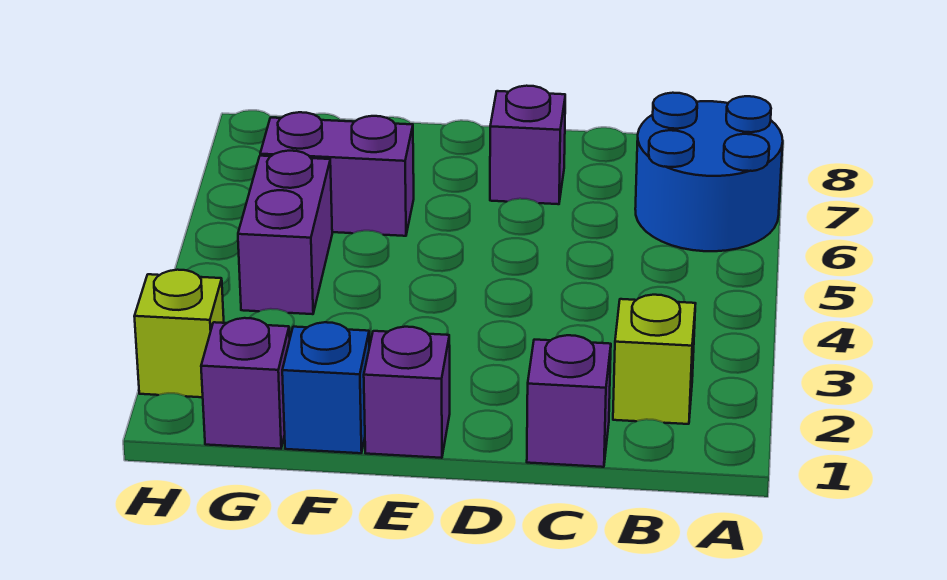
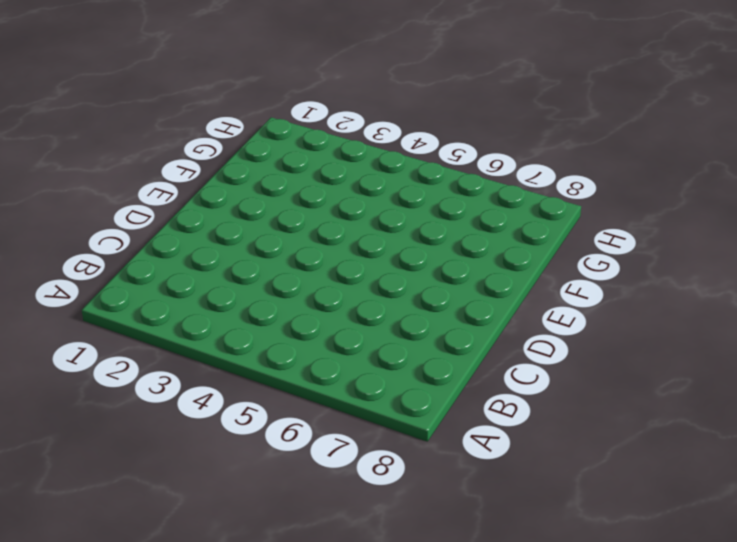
none -> blue 2x2 round brick [635,93,783,251]
none -> lime 1x1 brick [613,295,696,424]

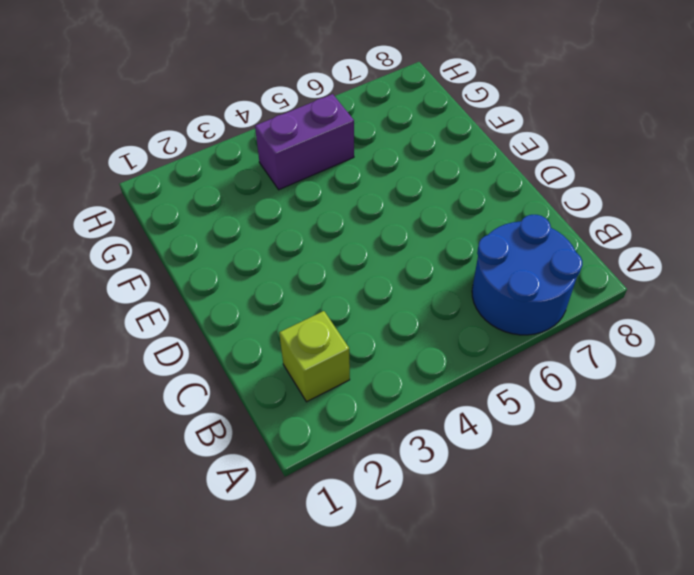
none -> purple 1x1 brick [527,335,611,467]
none -> purple 1x1 brick [490,86,565,204]

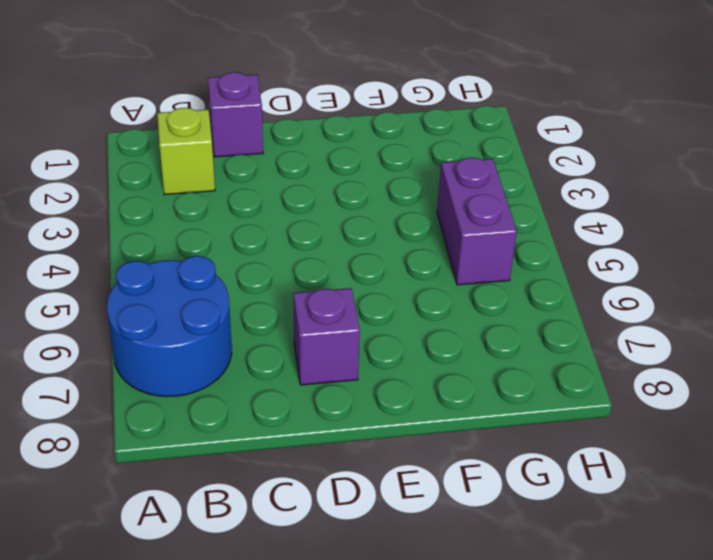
none -> purple 1x1 brick [364,327,450,458]
none -> blue 1x1 brick [282,322,369,453]

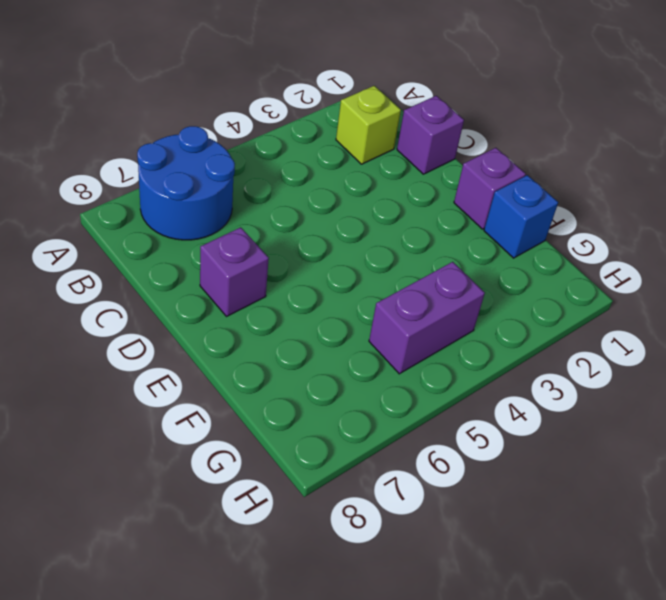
none -> purple 1x2 brick [260,112,414,236]
none -> purple 1x1 brick [201,318,290,449]

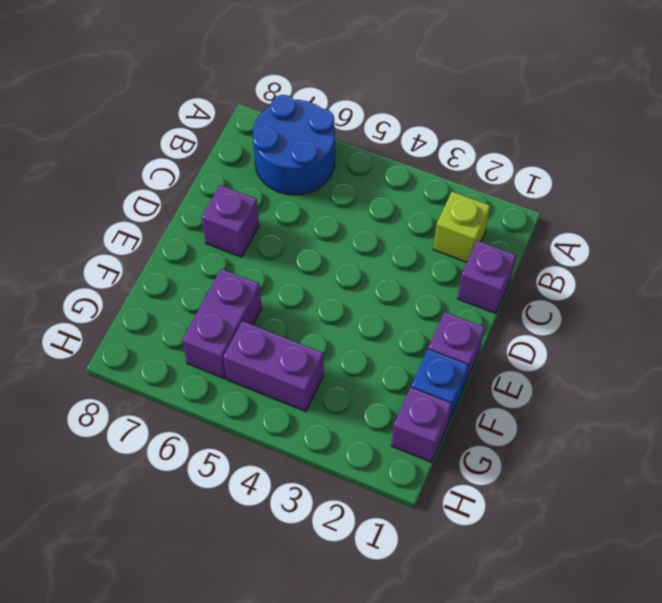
none -> lime 1x1 brick [134,270,224,397]

